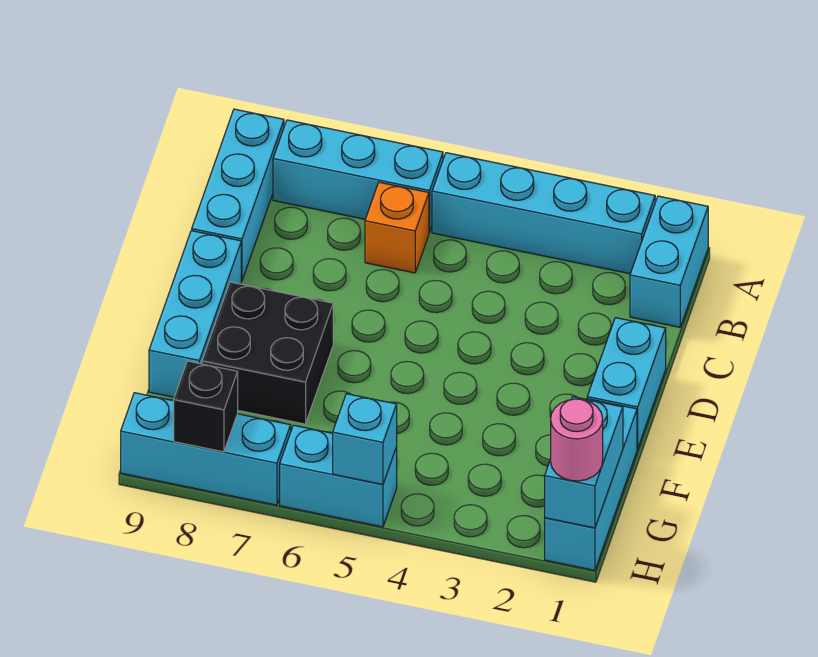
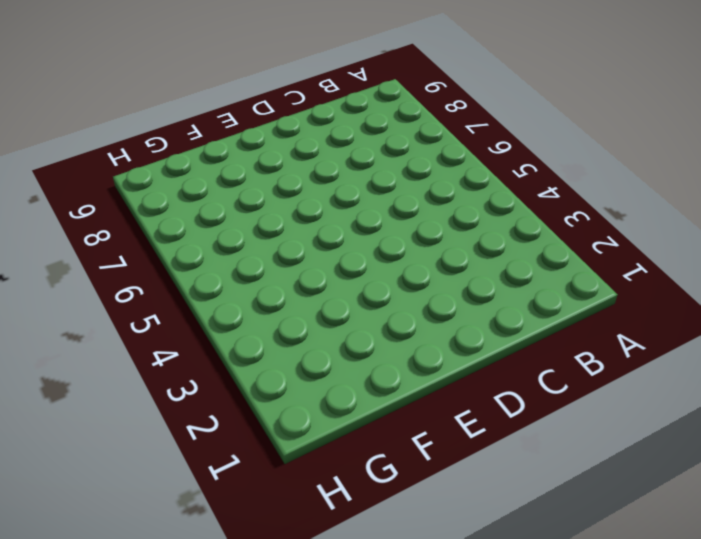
none -> cyan 1x2 brick [630,196,708,327]
none -> cyan 1x4 brick [432,153,655,274]
none -> cyan 1x3 brick [273,120,443,232]

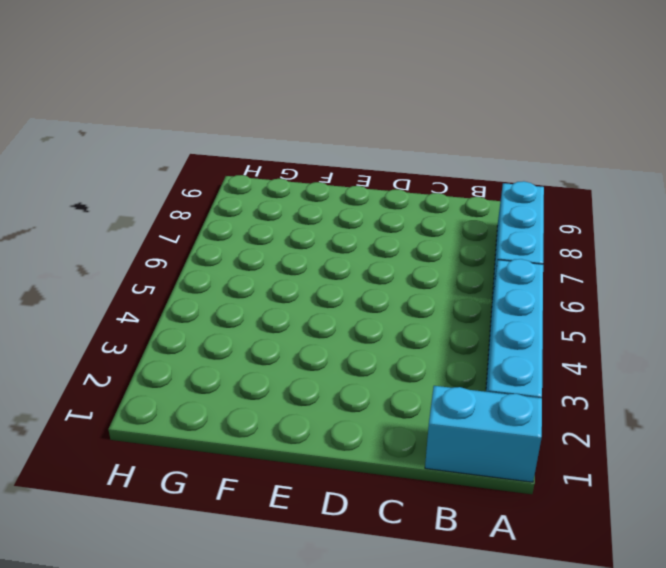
none -> cyan 1x3 brick [192,109,284,281]
none -> orange 1x1 brick [365,182,429,273]
none -> cyan 1x2 brick [587,318,666,449]

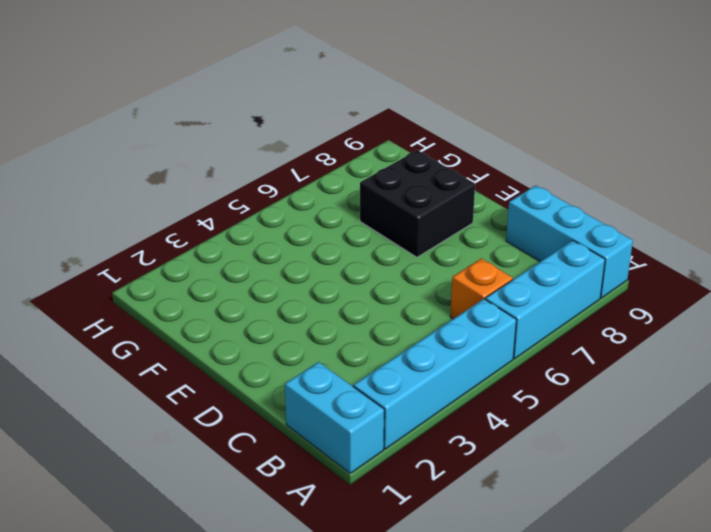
none -> cyan 1x2 brick [587,318,666,449]
none -> cyan 1x3 brick [149,231,241,397]
none -> cyan 1x3 brick [545,399,637,570]

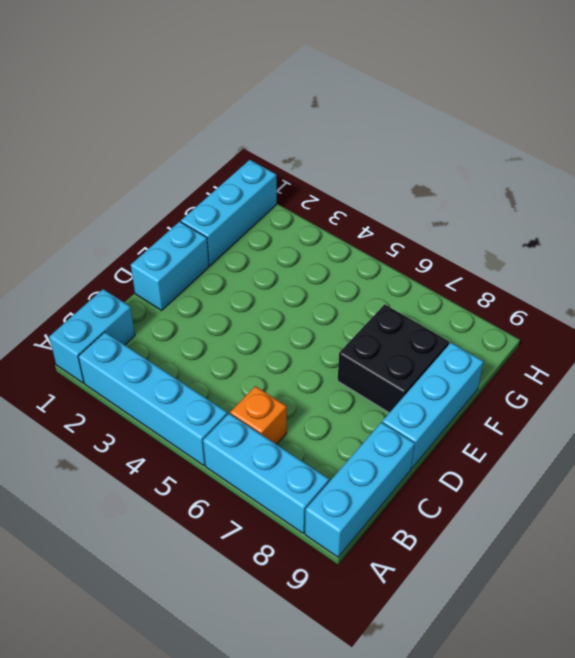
none -> cyan 1x2 brick [280,425,397,527]
none -> cyan 1x3 brick [121,393,291,505]
none -> cyan 1x2 brick [545,397,623,528]

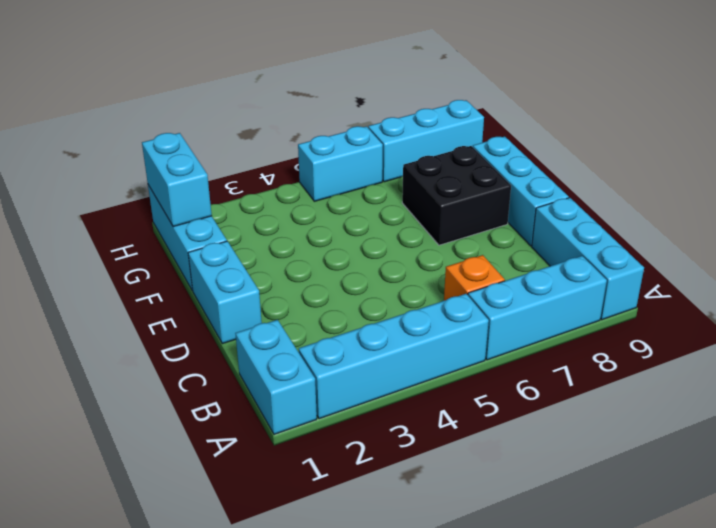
none -> cyan 1x1 brick [333,394,397,484]
none -> black 1x1 brick [174,361,238,452]
none -> pink 1x1 round brick [551,399,603,481]

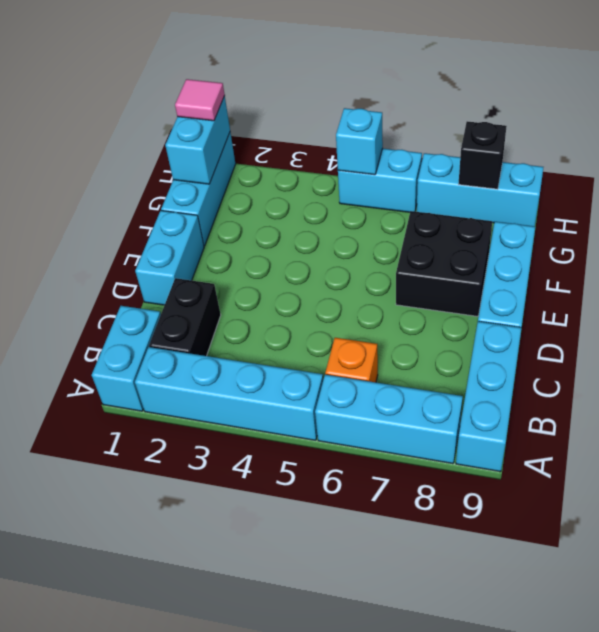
black 1x2 brick [149,278,221,356] -> none
pink 1x1 tile [175,79,225,121] -> pink 1x1 round brick [551,399,603,481]

